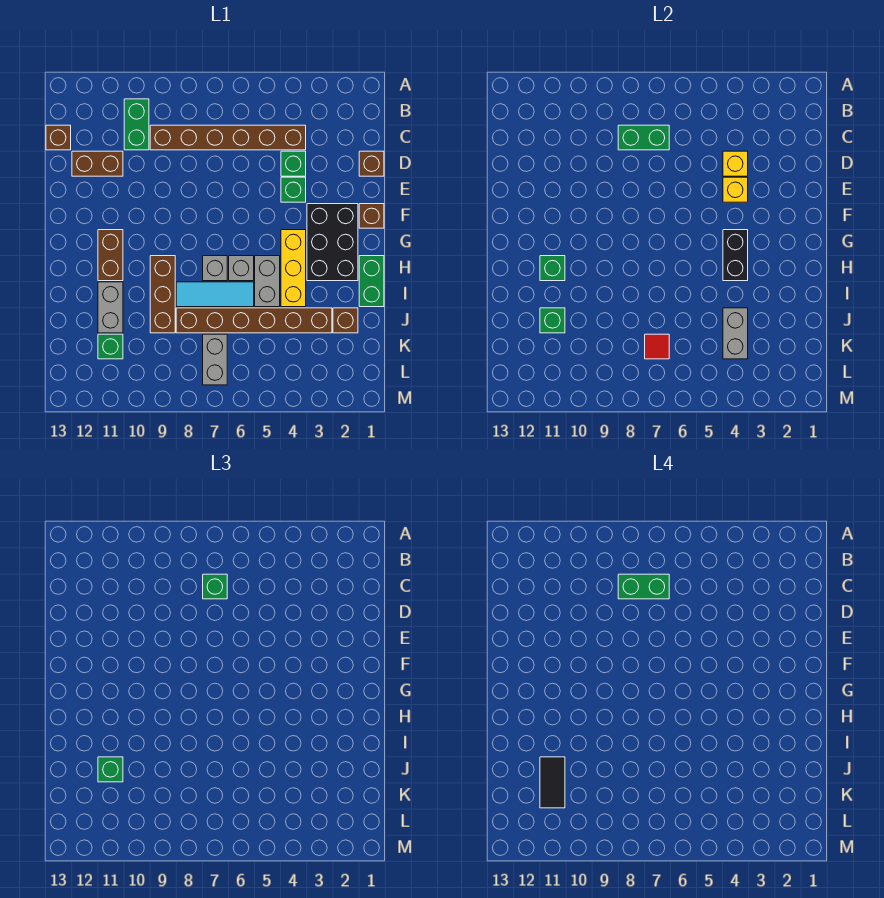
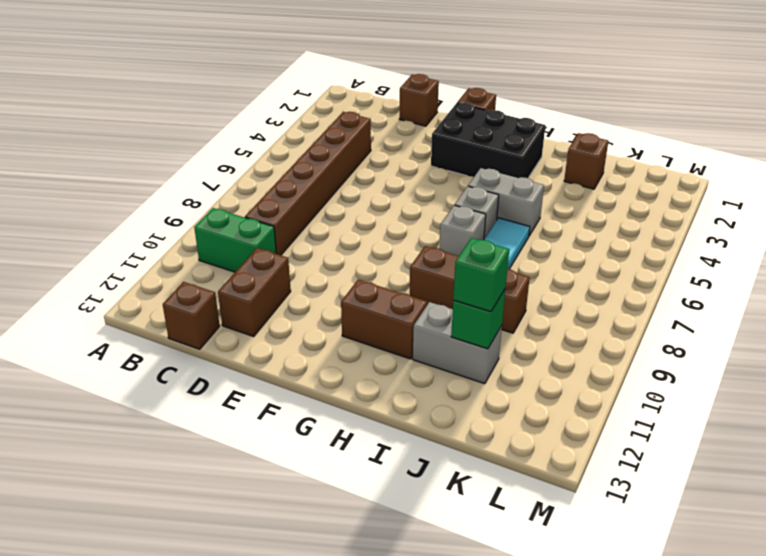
none -> green 1x1 brick [281,151,306,176]
none -> green 1x1 brick [281,177,306,202]
none -> yellow 1x3 brick [281,230,306,307]
none -> green 1x2 brick [359,256,384,307]

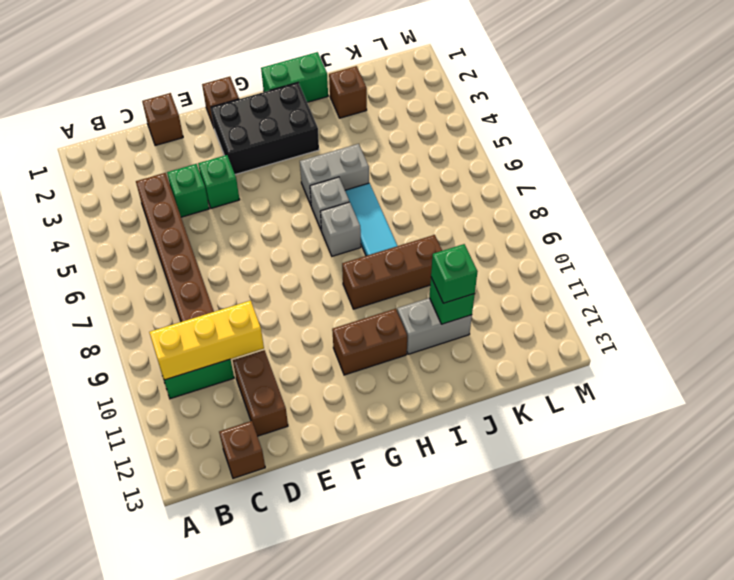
yellow 1x3 brick [149,301,264,380] -> yellow 1x3 brick moved to [281,230,306,307]
none -> brown 1x6 brick [176,308,332,333]
none -> grey 1x2 brick [203,334,227,385]
none -> green 1x1 brick [98,334,123,359]
none -> green 1x2 brick [618,125,669,150]

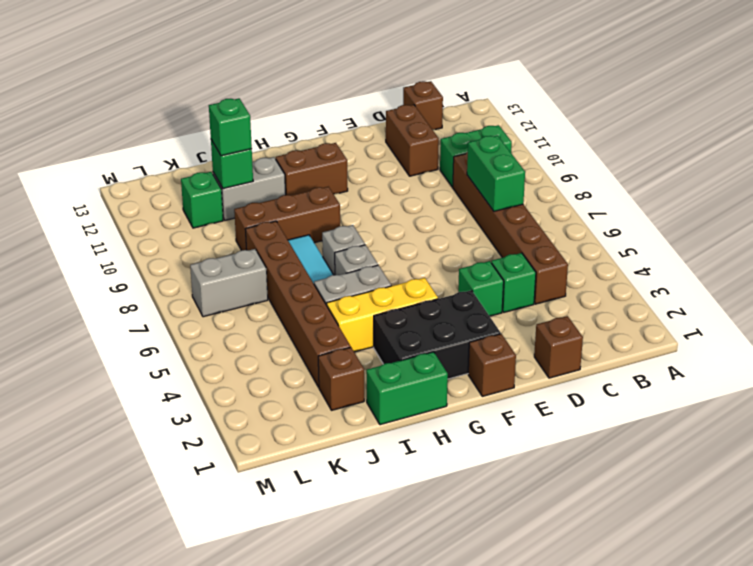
none -> yellow 1x1 brick [723,151,748,176]
none -> yellow 1x1 brick [723,177,748,202]
none -> black 1x2 brick [723,230,748,281]
none -> green 1x1 brick [540,256,565,281]

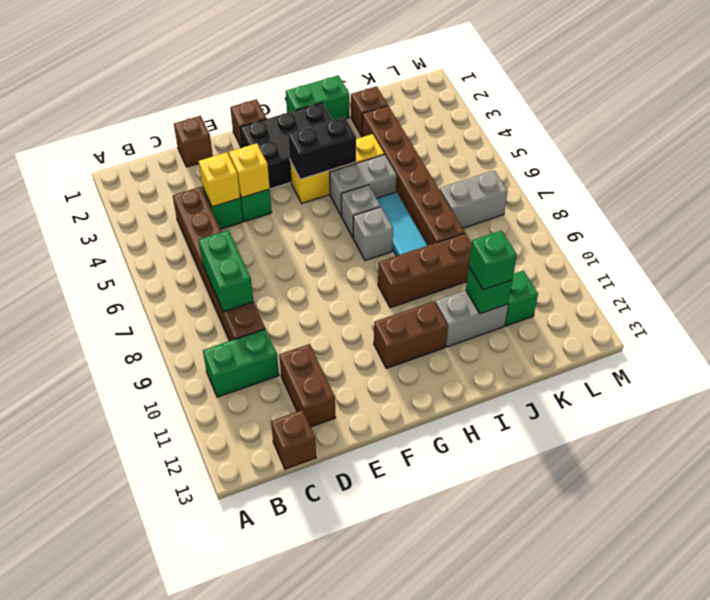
none -> green 1x1 brick [540,256,565,281]
none -> grey 1x2 brick [723,308,748,359]
none -> red 1x1 tile [645,334,669,359]
none -> green 1x1 brick [203,574,227,599]

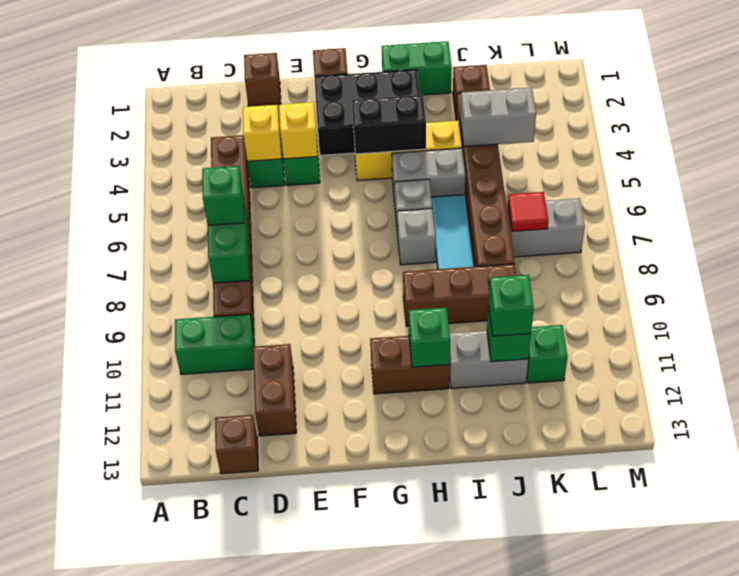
none -> green 1x2 brick [618,574,669,599]
none -> black 1x2 tile [540,757,565,808]

